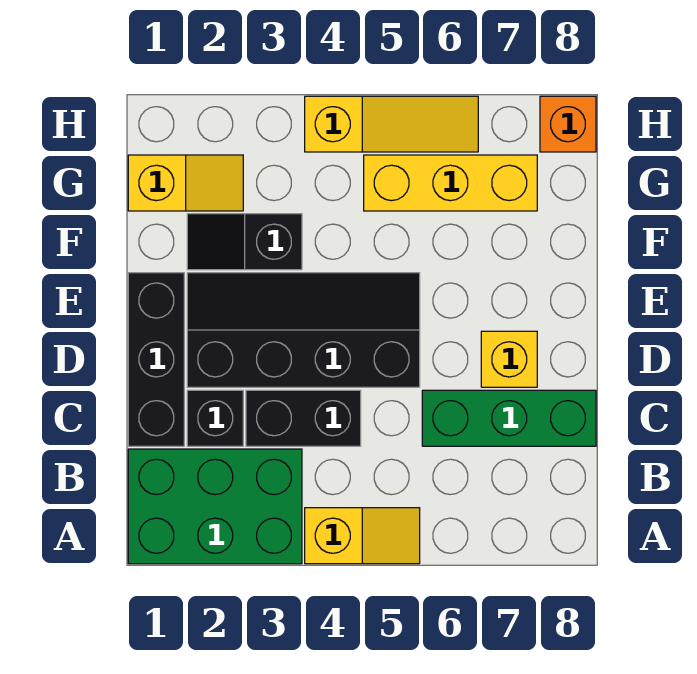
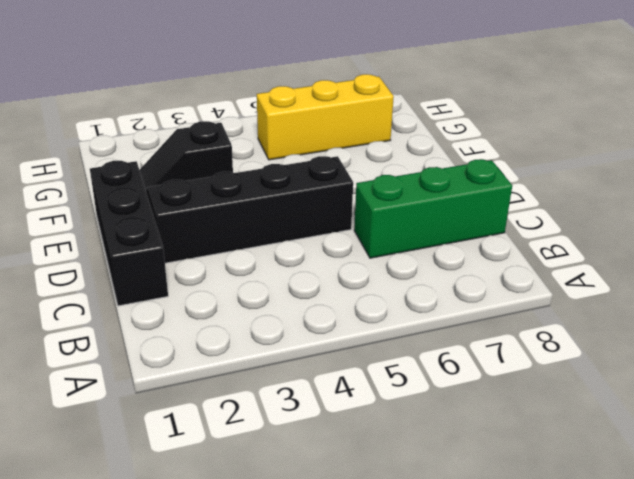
none -> green 2x3 brick [128,449,302,564]
none -> yellow 1x2 slope [305,508,420,564]
none -> black 1x1 brick [187,390,243,446]

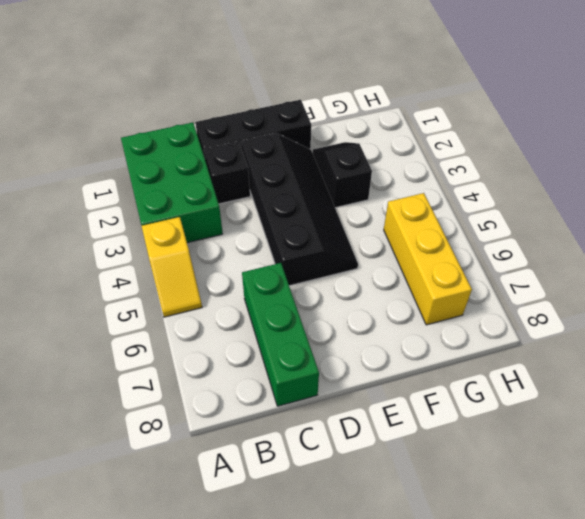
none -> black 1x2 brick [246,390,361,446]
none -> yellow 1x1 brick [481,331,537,387]
none -> yellow 1x2 slope [128,155,243,211]

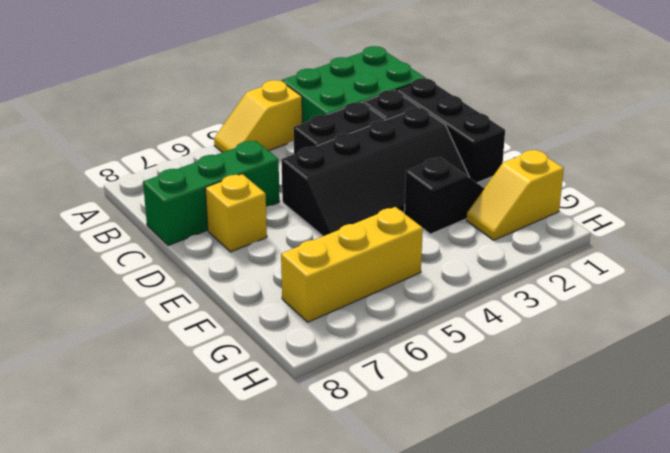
none -> yellow 1x3 slope [305,96,478,152]
none -> orange 1x1 brick [540,96,596,152]

